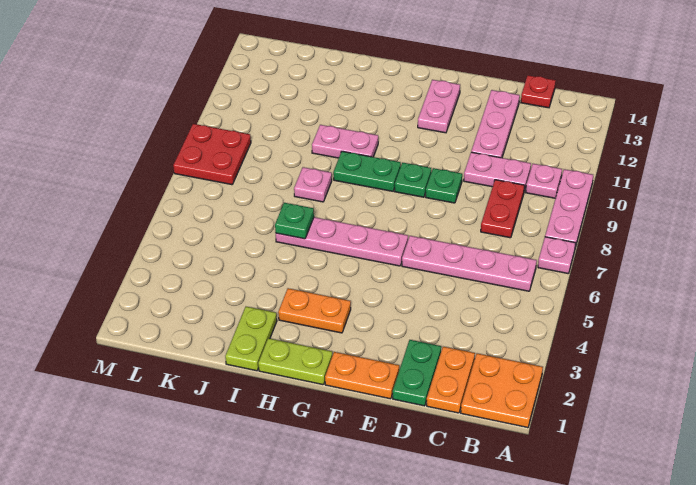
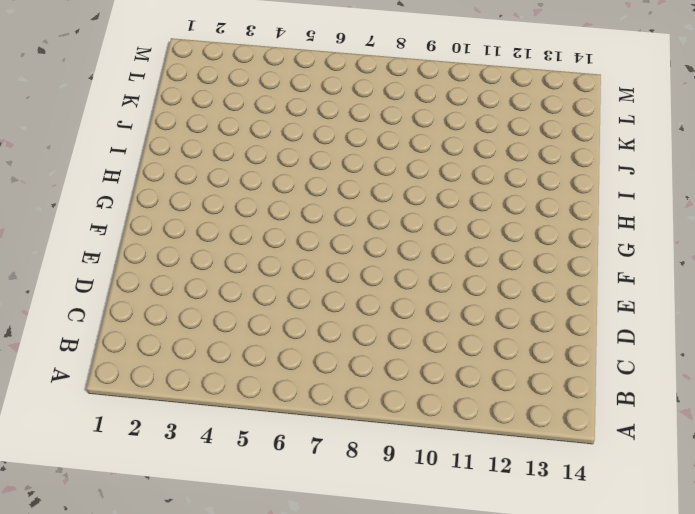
none -> orange 2x2 plate [461,353,543,428]
none -> pink 1x1 plate [538,237,575,274]
none -> pink 1x3 plate [545,169,593,248]

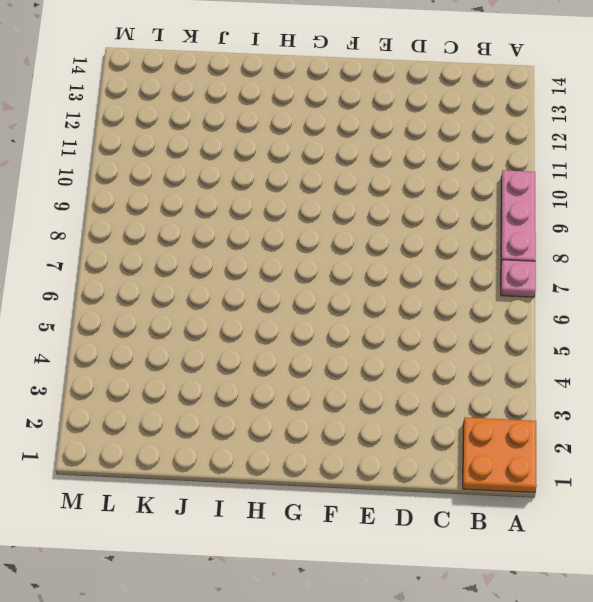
none -> pink 1x4 plate [402,236,537,291]
none -> pink 1x1 plate [526,164,562,198]
none -> orange 1x2 plate [427,347,475,413]

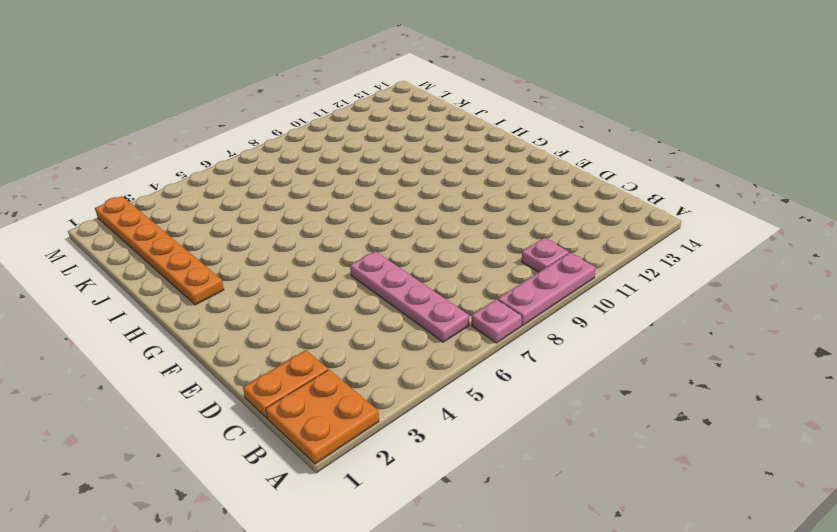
orange 1x6 plate [95,196,224,305] -> lime 1x2 plate [225,307,277,371]
none -> red 1x2 plate [481,180,525,238]
none -> pink 1x2 plate [464,152,531,191]
none -> red 1x1 plate [521,75,556,108]

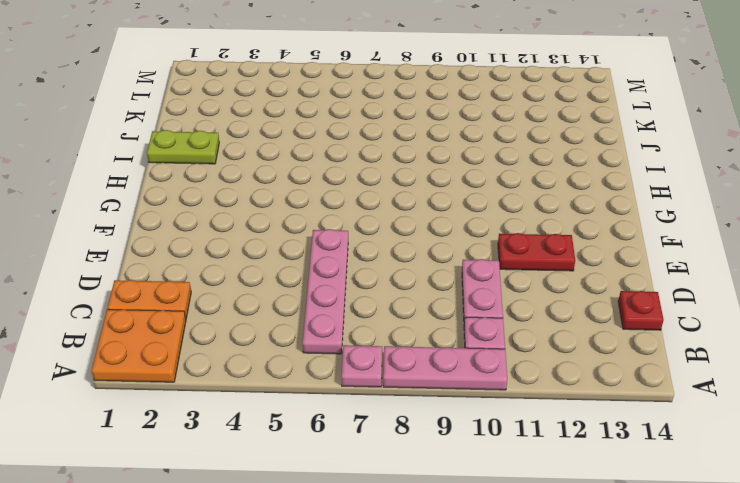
red 1x2 plate [498,233,575,271] -> red 1x2 plate moved to [481,180,525,238]
none -> green 1x2 plate [393,340,441,406]
none -> pink 1x3 plate [471,90,520,158]
none -> orange 1x2 plate [325,352,399,399]

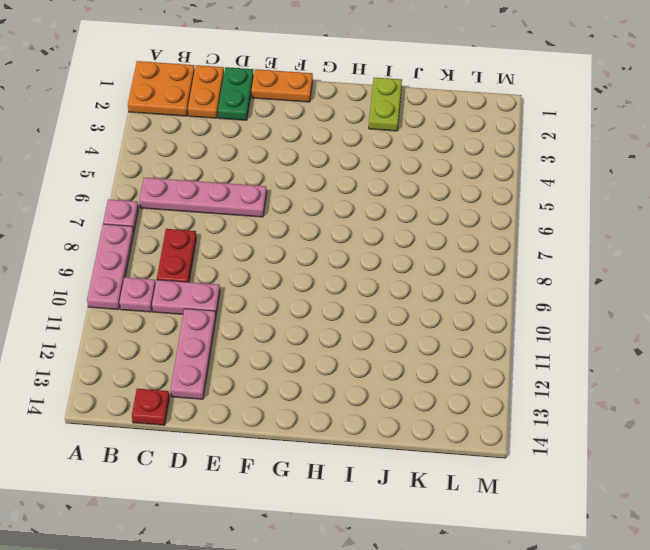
none -> green 1x1 plate [426,168,462,203]
none -> pink 1x4 plate [276,217,408,266]
none -> green 1x1 plate [395,163,431,197]

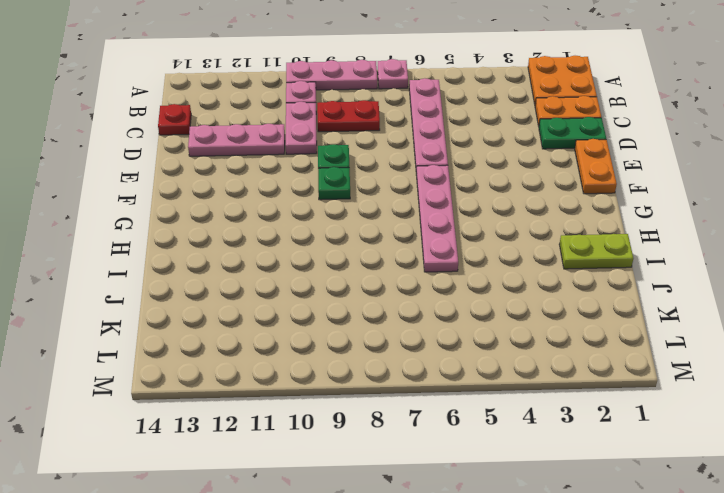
none -> pink 1x2 plate [418,80,460,133]
none -> lime 1x2 plate [258,338,333,385]
none -> orange 1x2 plate [278,288,351,333]

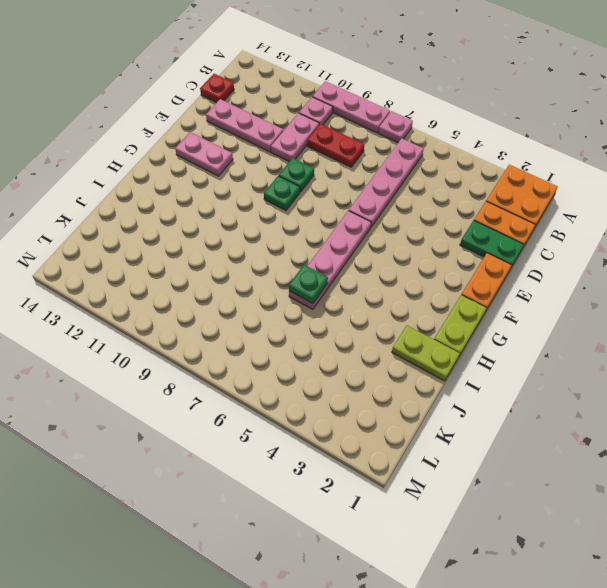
none -> orange 1x2 plate [278,288,351,333]
none -> green 1x2 plate [333,151,401,191]
none -> pink 1x2 plate [312,125,378,158]

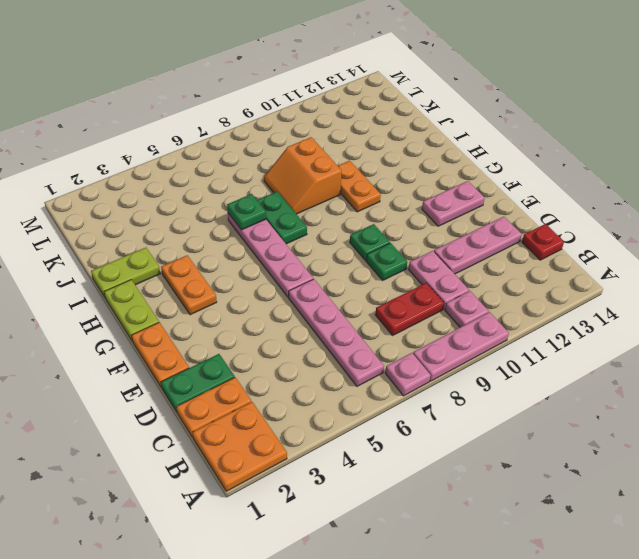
green 1x2 plate [257,192,307,244] -> green 1x2 plate moved to [333,151,401,191]
orange 1x2 plate [338,161,381,212] -> pink 1x2 plate [312,125,378,158]
orange 2x2 slope [264,137,342,214] -> pink 1x1 plate [294,167,332,202]
none -> red 2x2 plate [173,124,251,185]

